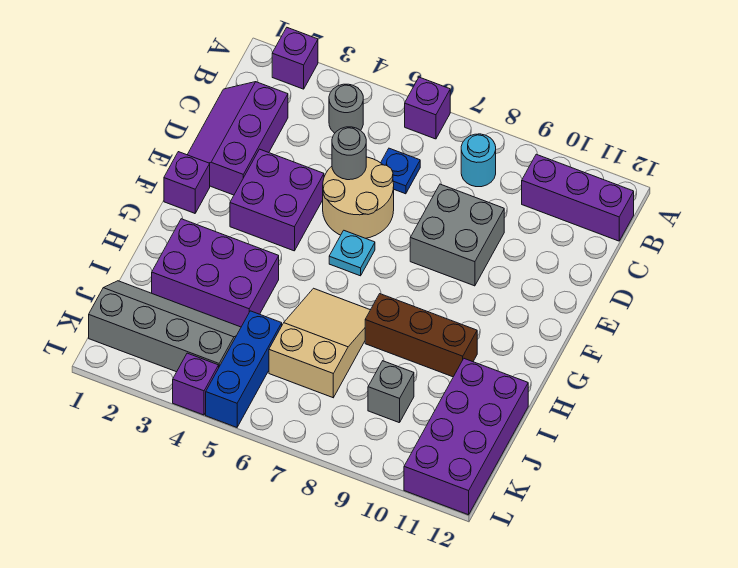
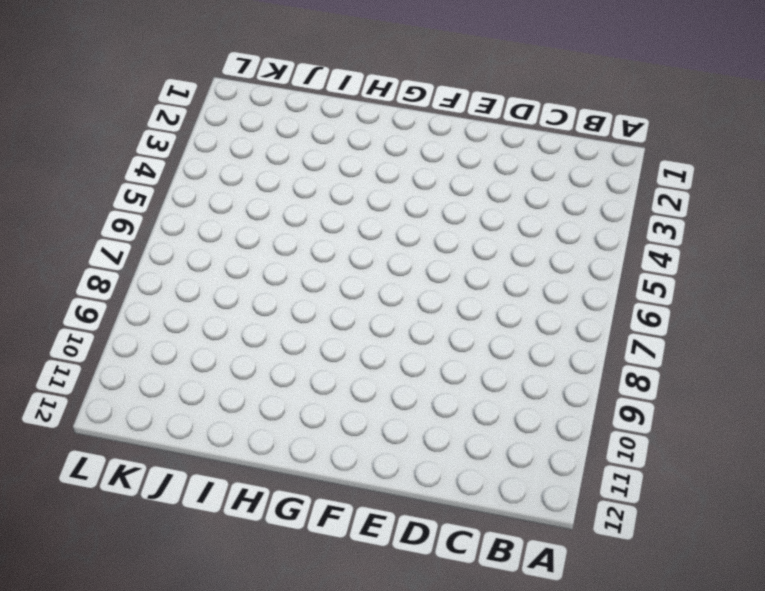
none -> purple 1x1 brick [272,28,318,89]
none -> purple 1x1 brick [405,77,450,139]
none -> grey 1x1 round brick [329,84,363,133]

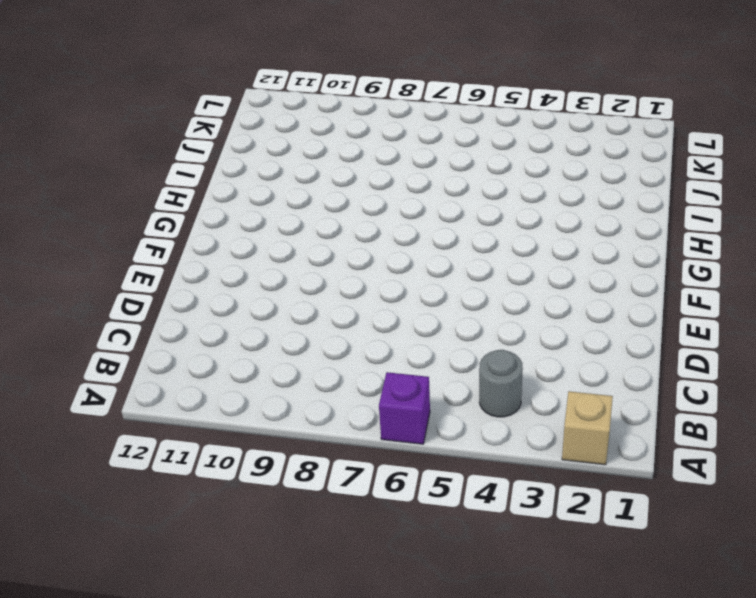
tan 1x1 brick [562,391,613,465] -> purple 1x1 brick [272,28,318,89]
none -> cyan 1x1 round brick [461,134,496,187]
none -> purple 1x3 brick [522,154,634,241]
none -> purple 2x3 slope [187,82,288,195]

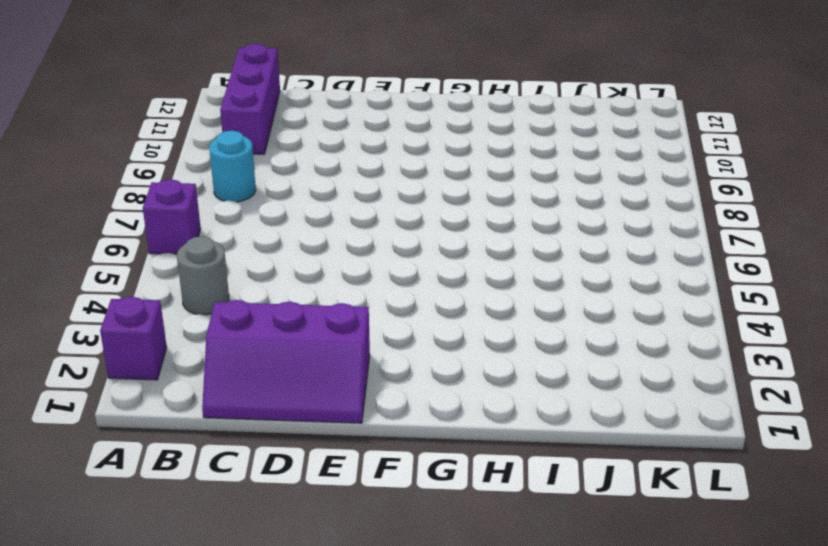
none -> blue 1x1 plate [381,148,420,194]
none -> tan 2x2 round brick [323,157,394,238]
none -> grey 2x2 brick [410,184,504,286]

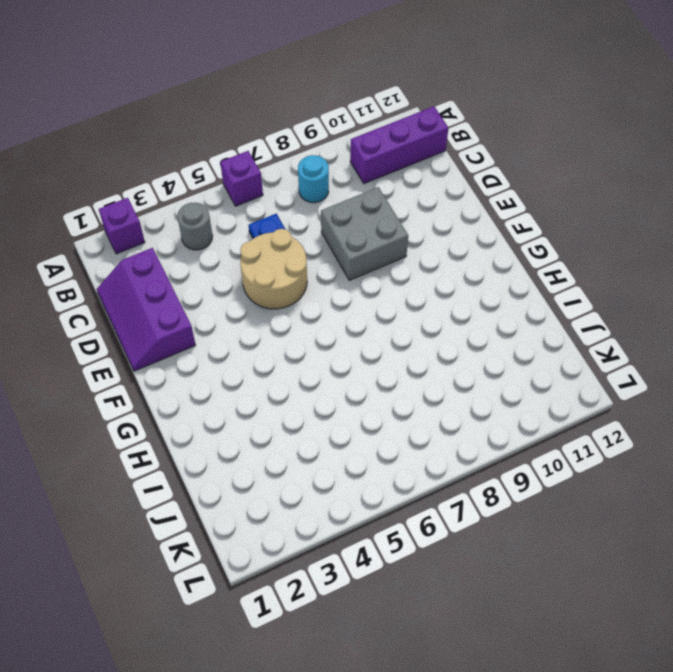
none -> purple 2x2 brick [230,149,324,251]
none -> purple 1x1 brick [164,152,210,213]
none -> cyan 1x1 plate [329,231,375,276]

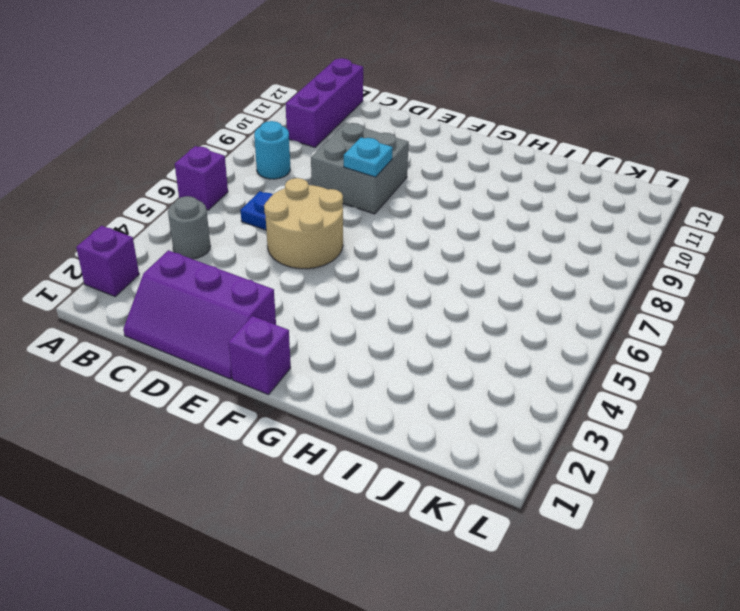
cyan 1x1 plate [344,138,393,177] -> cyan 1x1 plate moved to [329,231,375,276]
none -> purple 2x2 brick [230,149,324,251]
none -> purple 2x3 brick [152,219,279,327]
none -> tan 2x3 slope [269,288,370,398]

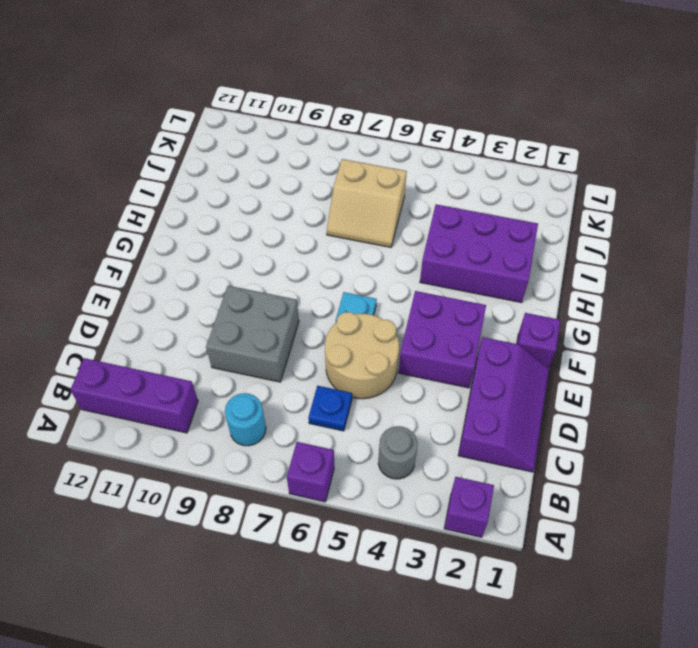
tan 2x2 slope [327,159,407,247] -> tan 2x3 slope [269,288,370,398]
none -> brown 1x3 brick [365,294,477,377]
none -> purple 2x4 brick [404,359,528,515]
none -> grey 2x4 slope [89,281,241,372]

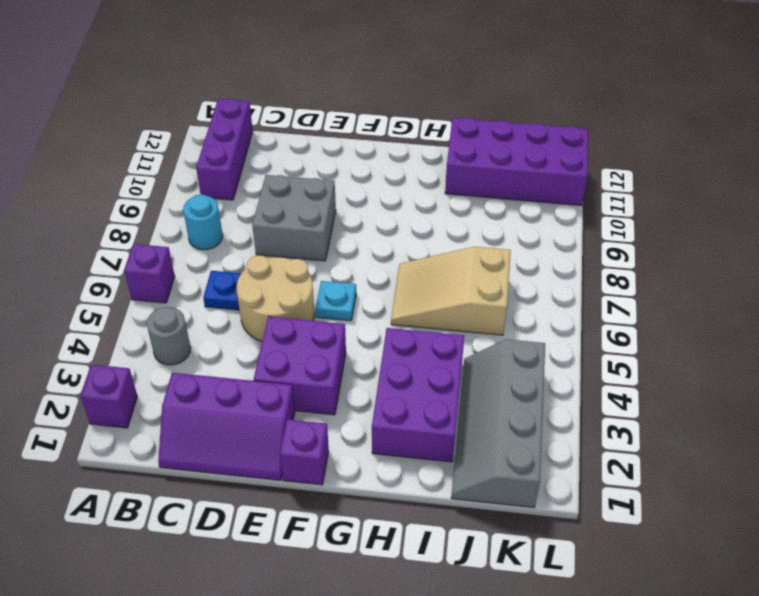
none -> brown 1x3 brick [365,294,477,377]
none -> blue 1x3 brick [206,311,282,427]
none -> grey 1x1 brick [368,361,414,423]

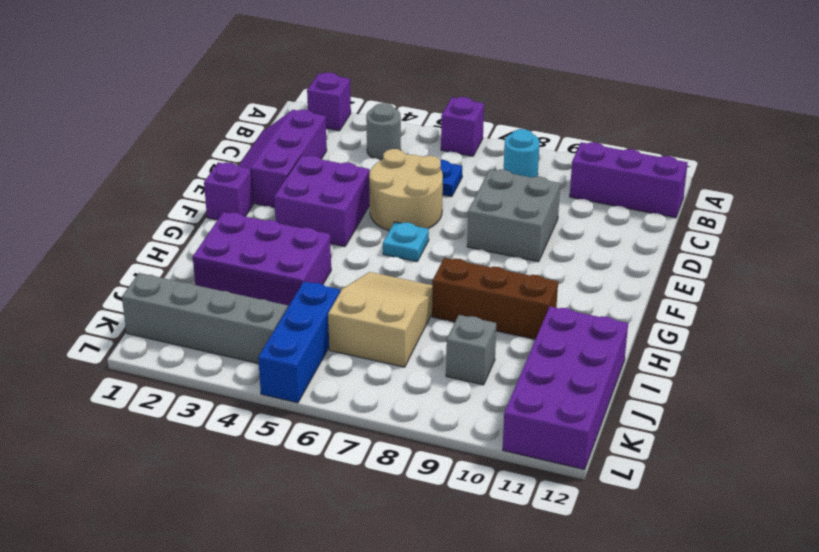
none -> purple 1x1 brick [173,353,219,415]
none -> grey 1x1 round brick [332,127,366,180]

